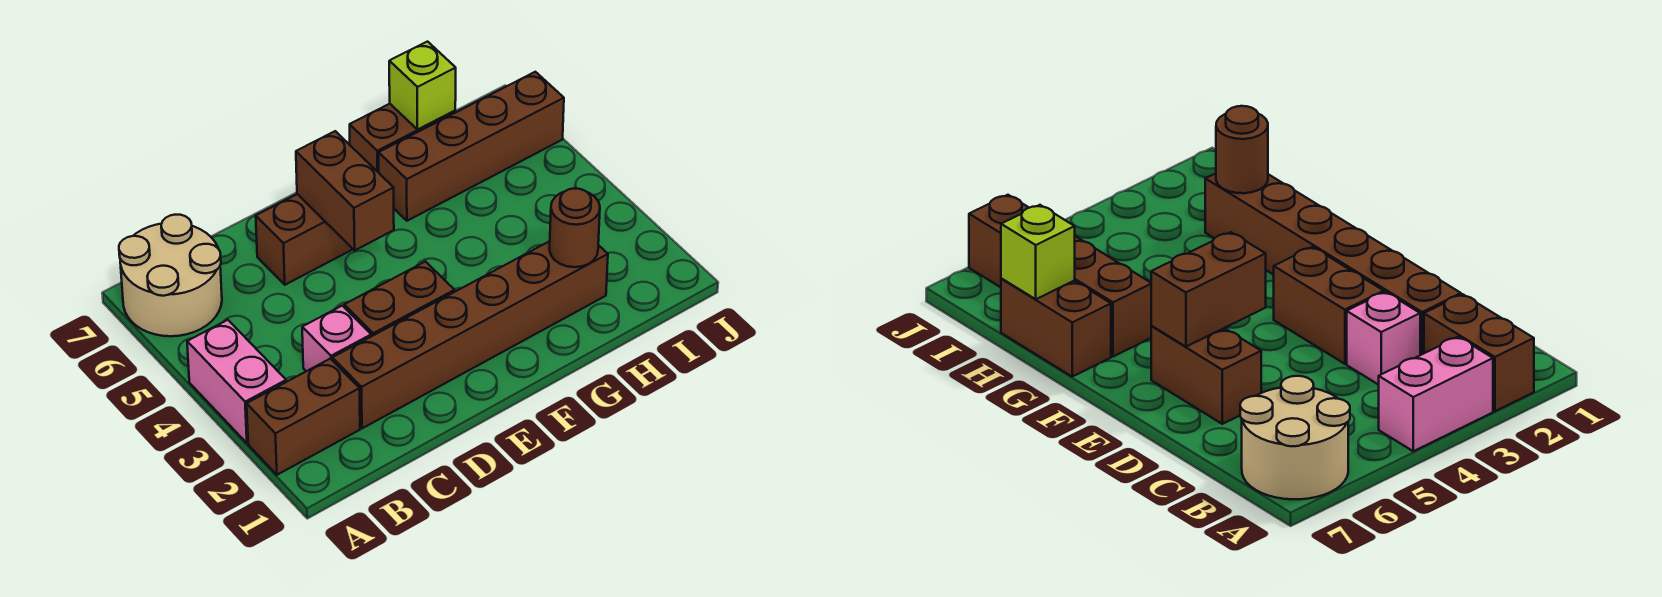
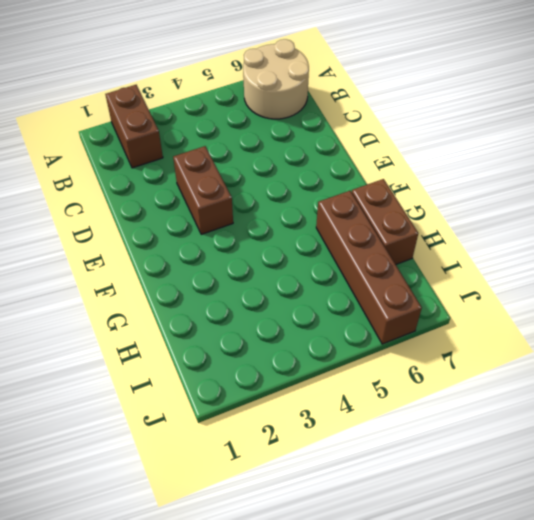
none -> pink 1x2 brick [187,320,286,443]
none -> brown 1x6 brick [332,241,608,428]
none -> pink 1x1 brick [302,306,371,371]

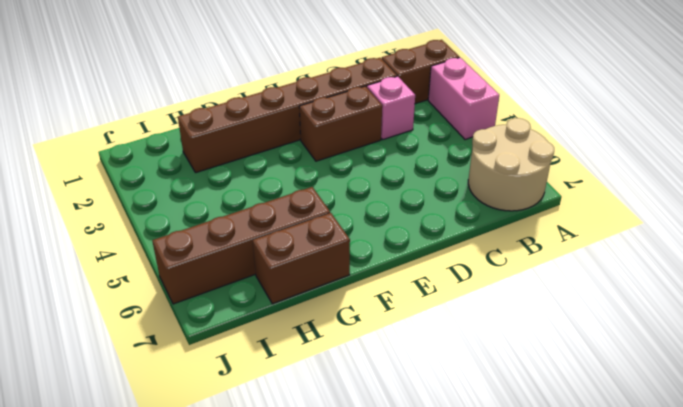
none -> brown 1x2 brick [256,194,353,285]
none -> brown 1x2 brick [296,131,394,250]
none -> brown 1x1 round brick [550,189,600,267]

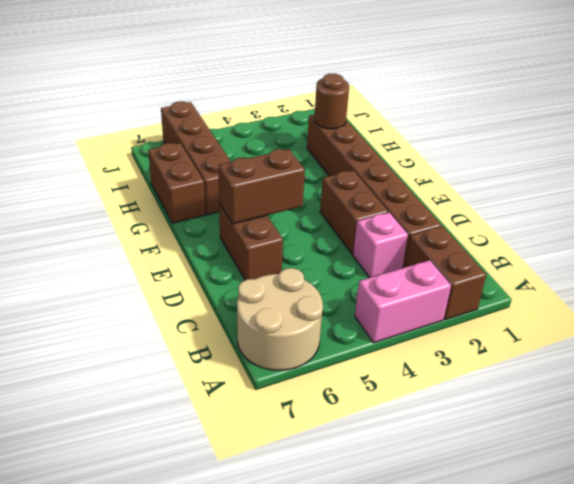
none -> lime 1x1 brick [389,42,456,130]

